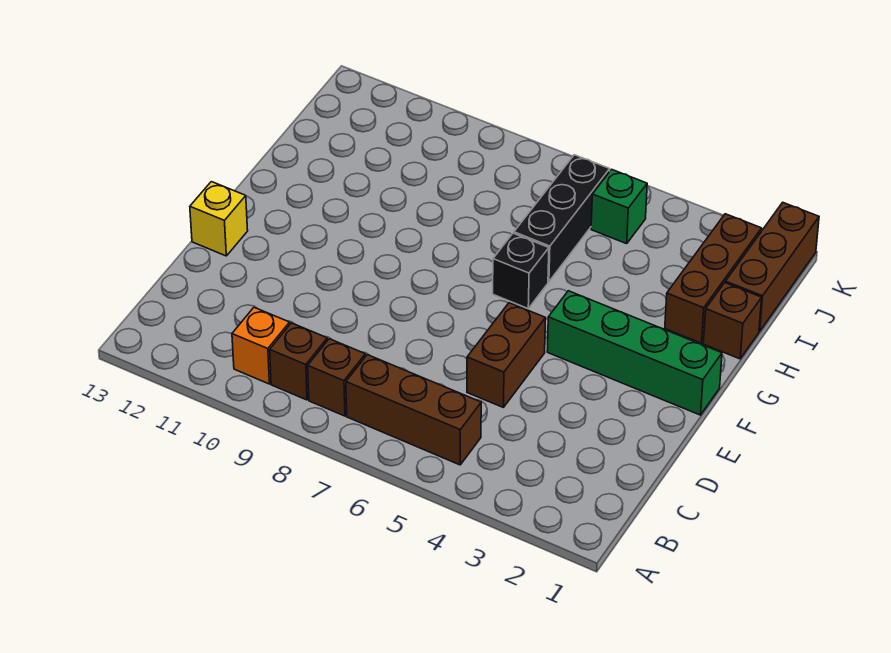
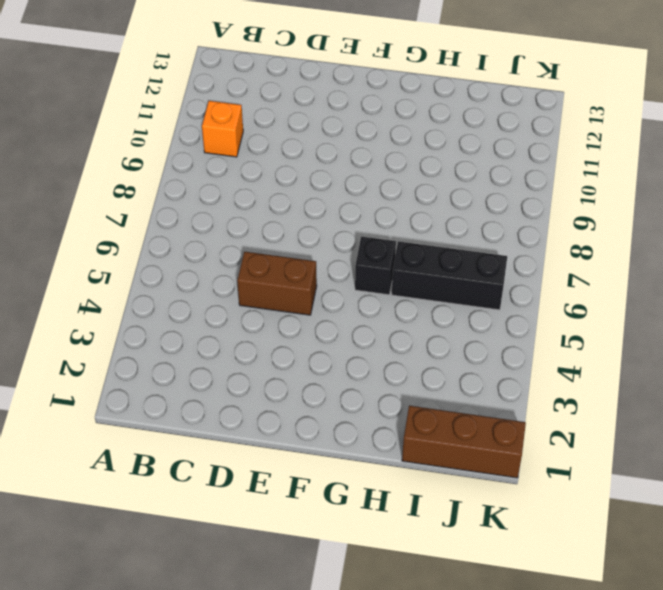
none -> brown 1x3 brick [346,355,481,465]
none -> brown 1x1 brick [308,339,365,416]
none -> brown 1x1 brick [270,323,327,400]

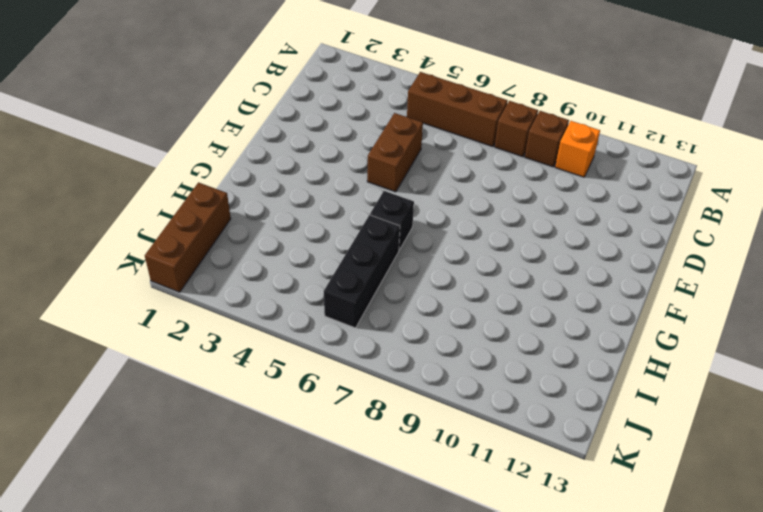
none -> yellow 1x1 brick [190,182,248,256]
none -> green 1x4 brick [547,291,722,415]
none -> brown 1x1 brick [703,283,762,359]

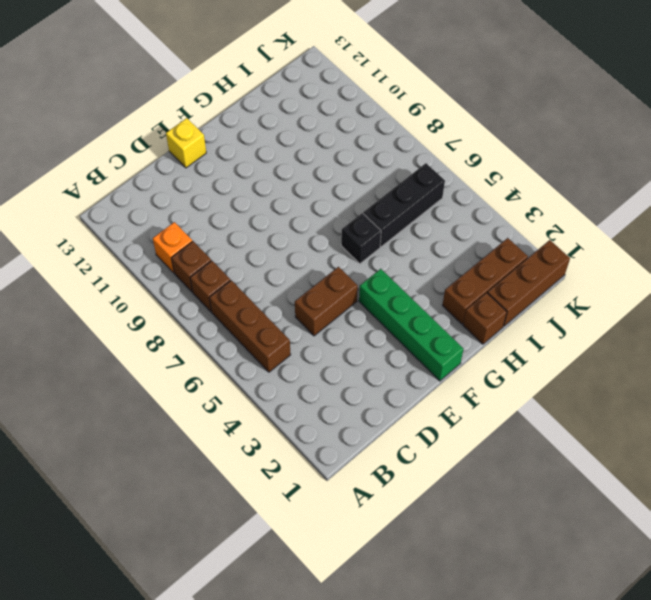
none -> green 1x1 brick [591,169,647,244]

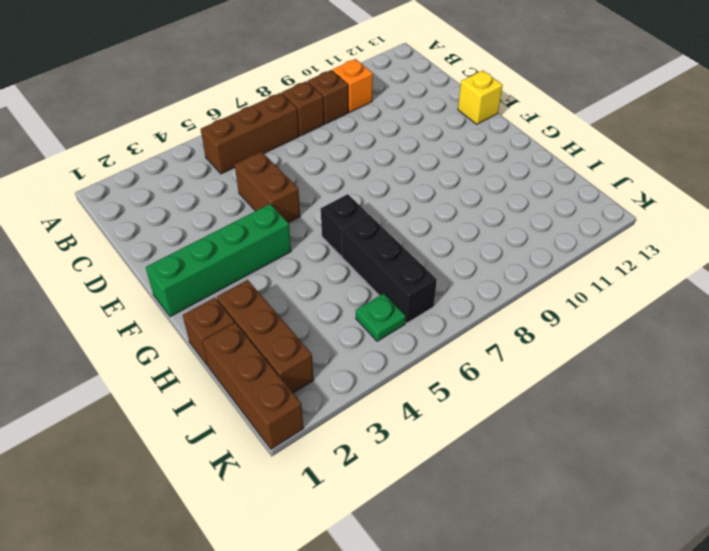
green 1x1 plate [356,293,406,341] -> green 1x1 brick [591,169,647,244]

